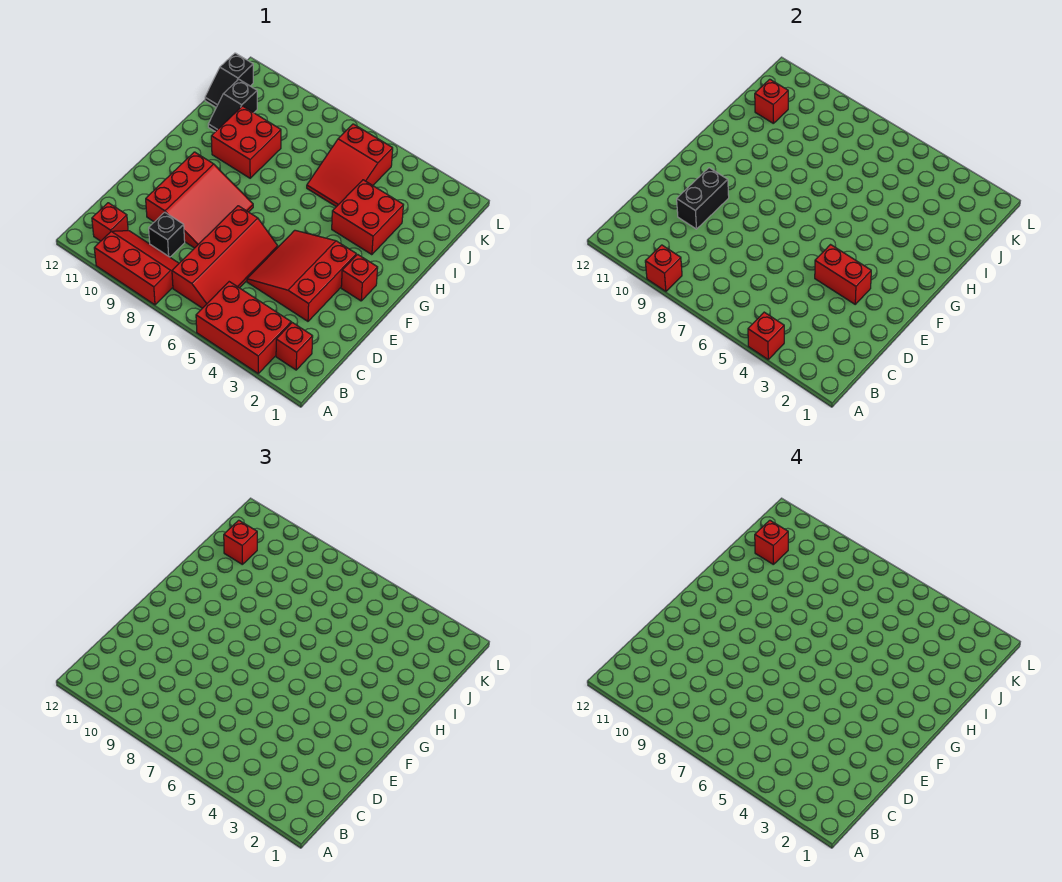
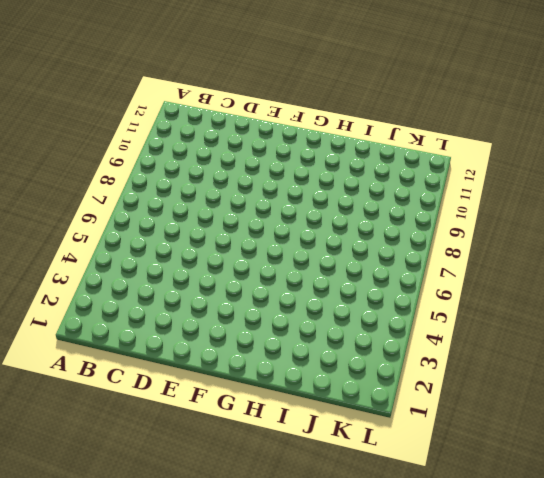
none -> red 2x3 brick [196,282,291,373]
none -> red 2x3 slope [94,231,179,305]
none -> red 1x1 brick [276,323,313,370]

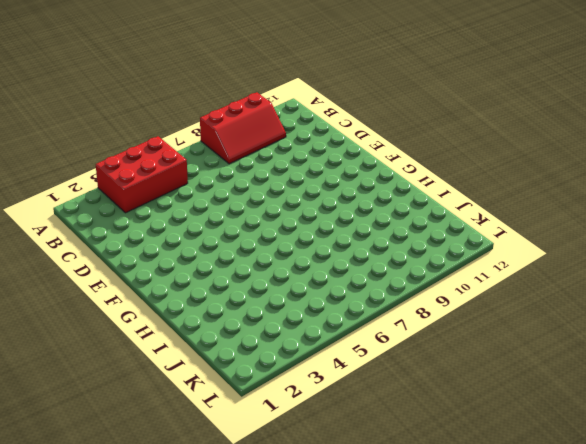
none -> red 1x1 brick [276,323,313,370]
none -> red 2x4 slope [172,206,278,308]
none -> red 1x1 brick [92,203,128,241]

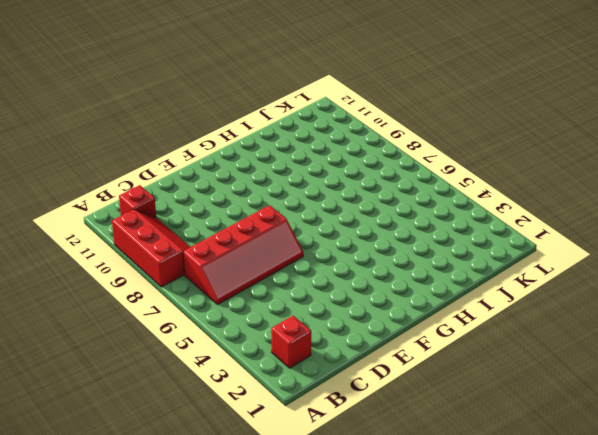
none -> red 2x3 brick [196,282,291,373]
none -> black 1x1 brick [149,212,185,257]
none -> red 3x3 slope [247,230,356,321]

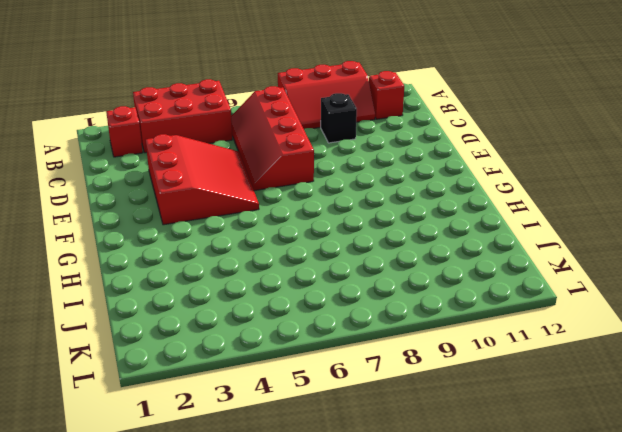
none -> red 3x3 slope [146,152,253,248]
none -> red 1x1 brick [341,254,378,301]
none -> red 2x2 brick [332,180,403,255]

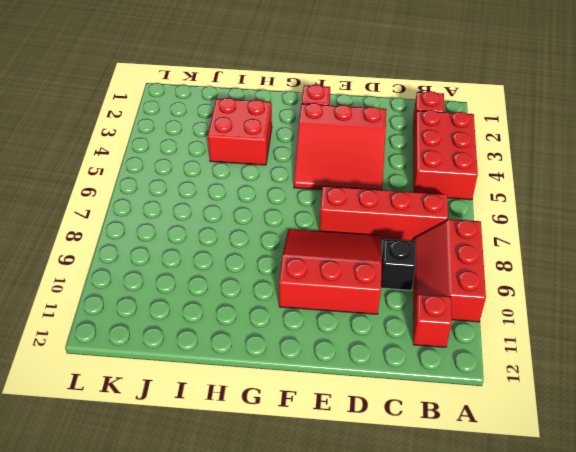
none -> red 2x2 brick [211,106,281,178]
none -> red 2x3 slope [307,124,393,207]
none -> black 1x2 slope [208,79,257,132]

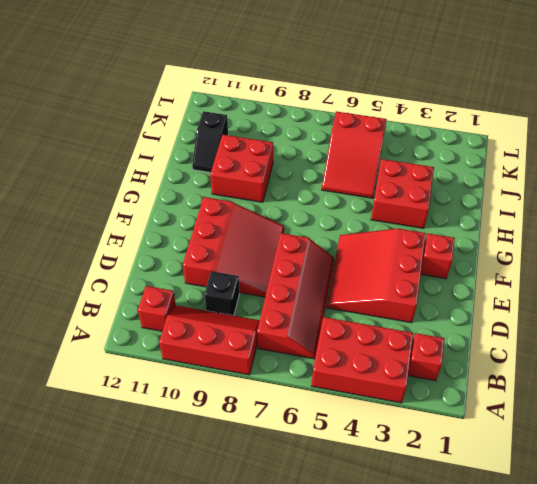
none -> black 1x2 slope [205,53,253,107]
none -> red 1x1 brick [748,312,784,359]
none -> red 1x1 brick [645,245,682,291]

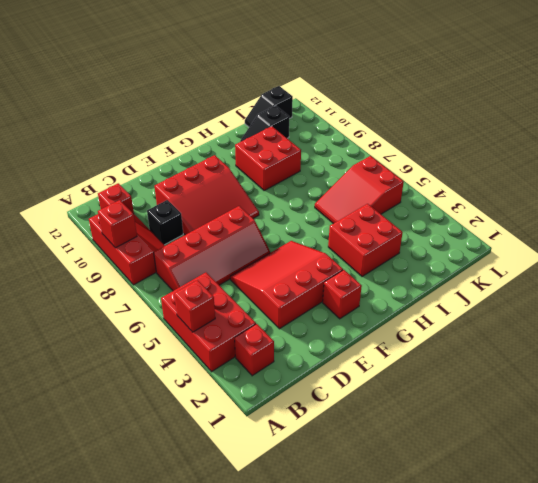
none -> black 1x2 brick [677,168,729,229]
none -> red 1x2 brick [815,245,871,304]
none -> red 1x1 brick [755,79,788,124]

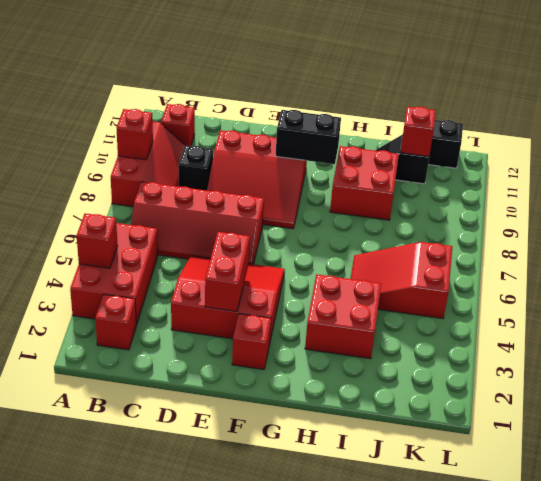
black 1x2 brick [275,110,341,164] -> black 1x2 brick moved to [677,168,729,229]
none -> red 1x1 brick [224,520,257,565]
none -> red 1x1 brick [755,520,788,565]

